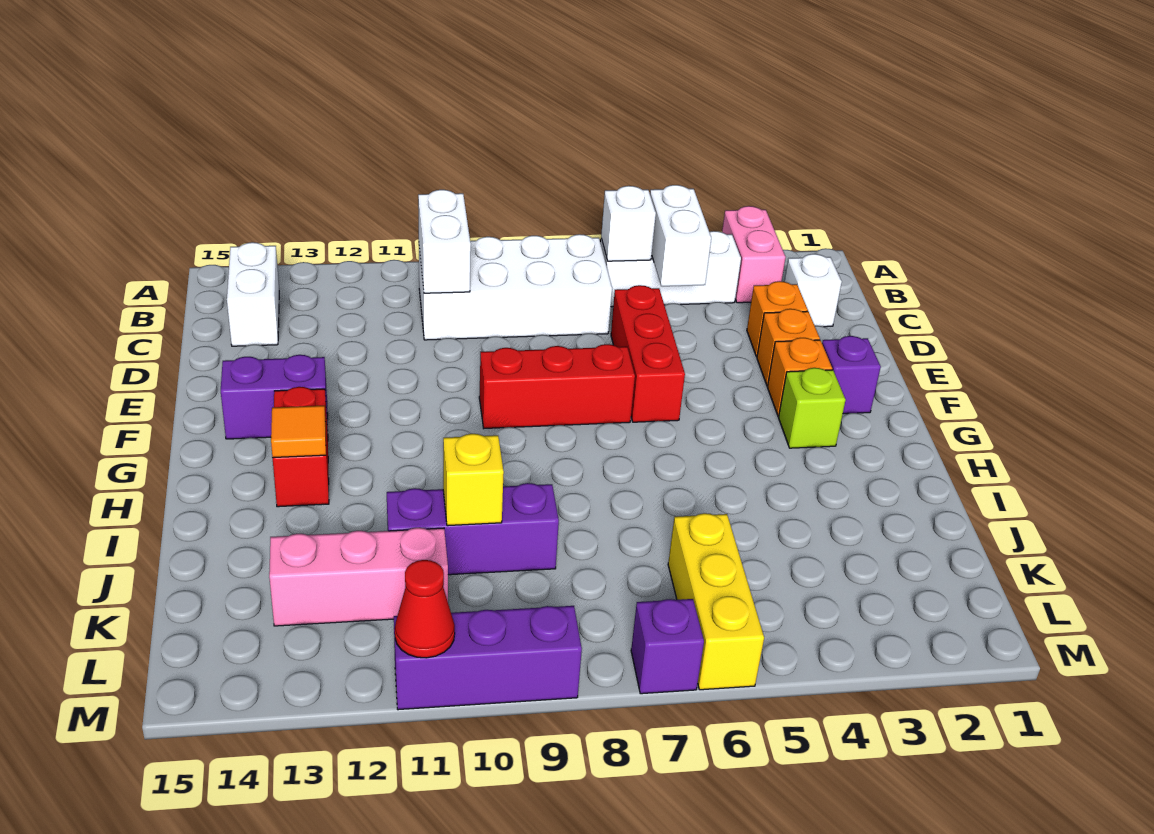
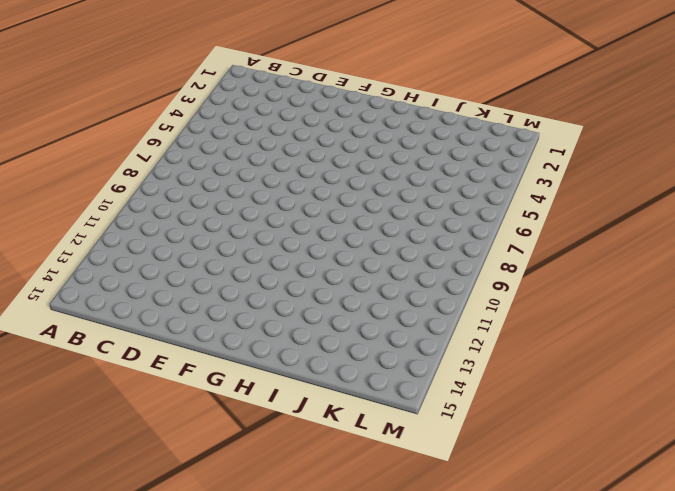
none -> pink 1x2 brick [722,206,786,303]
none -> white 1x3 brick [601,231,741,307]
none -> white 2x4 brick [419,234,612,340]

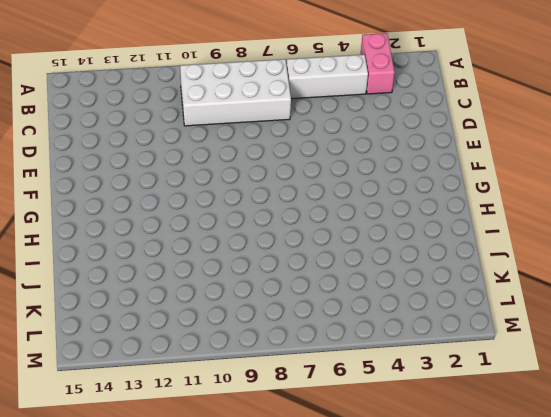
none -> white 1x2 brick [227,242,279,346]
none -> white 1x1 brick [784,254,842,327]
none -> orange 1x1 brick [747,281,808,357]

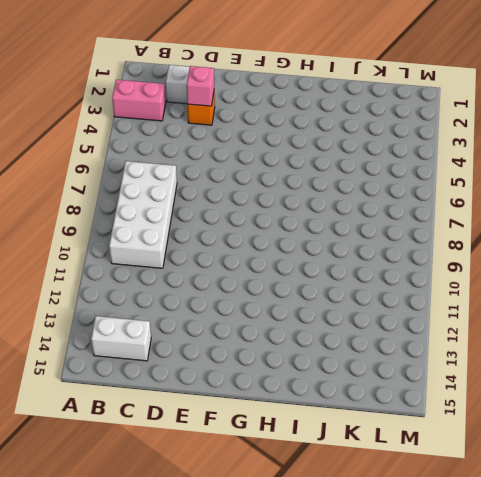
pink 1x1 brick [187,66,214,106] -> none
none -> white 1x3 brick [601,231,741,307]
none -> red 1x3 brick [611,285,685,422]
none -> orange 1x1 brick [757,309,820,386]

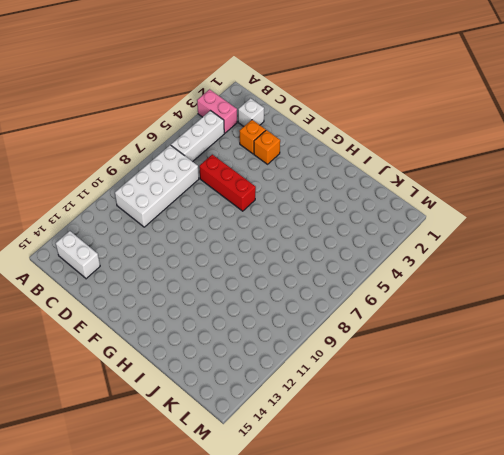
none -> purple 1x1 brick [822,336,881,414]
none -> orange 1x1 brick [767,338,832,416]
none -> red 1x3 brick [479,344,635,428]

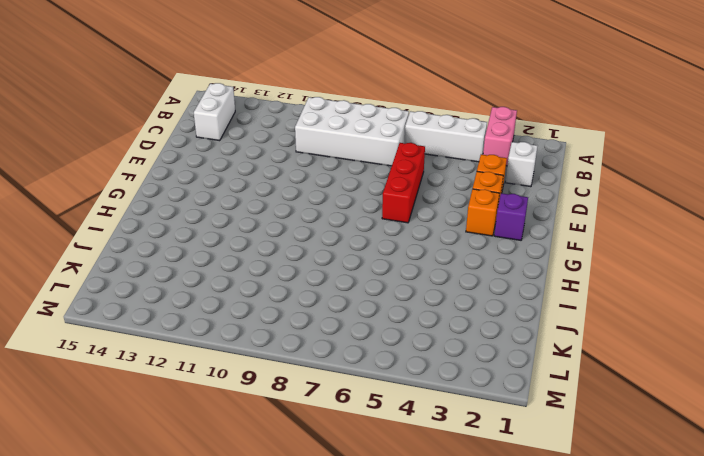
none -> red 1x3 brick [479,344,635,428]
none -> purple 1x2 brick [221,355,328,439]
none -> lime 1x1 brick [778,368,846,448]

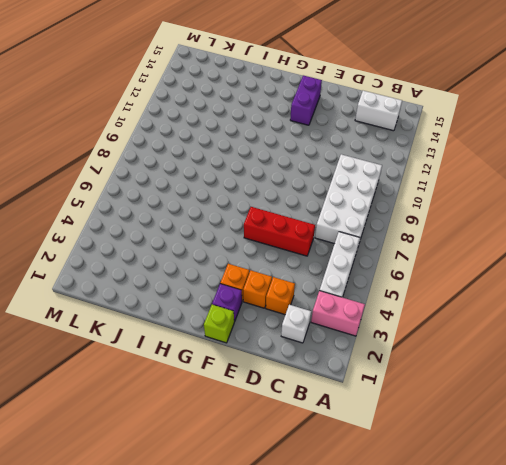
lime 1x1 brick [204,305,234,343] -> lime 1x1 brick moved to [778,368,846,448]
none -> red 1x3 brick [479,344,635,428]
none -> red 1x2 brick [273,387,329,507]
none -> purple 1x3 brick [387,483,559,575]

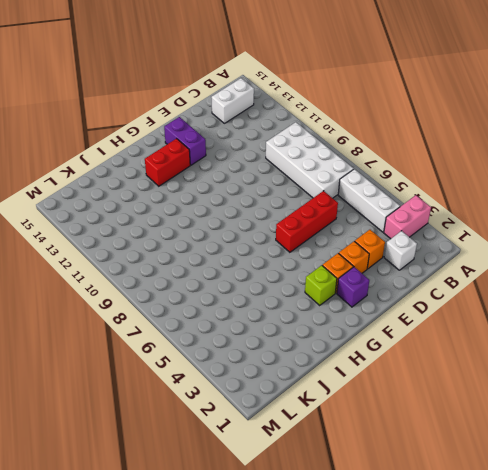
none -> red 1x3 brick [479,344,635,428]
none -> purple 1x3 brick [387,483,559,575]
none -> yellow 1x3 brick [668,513,764,690]

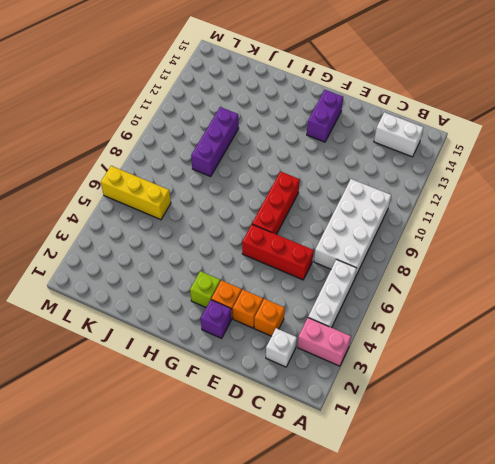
none -> red 1x2 brick [273,387,329,507]
none -> pink 1x3 brick [269,528,448,626]
none -> purple 1x1 brick [631,599,704,694]

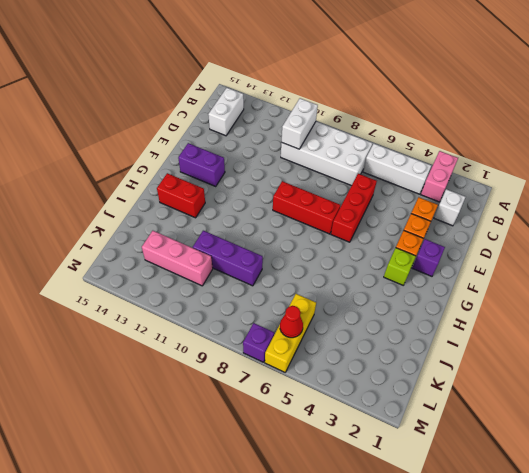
red 1x2 brick [157,173,205,218] -> red 1x2 brick turned to [273,387,329,507]
red 1x1 cone [280,306,303,338] -> red 1x1 cone moved to [395,560,455,658]
none -> purple 1x3 brick [394,606,582,710]
none -> white 1x2 brick [650,185,711,286]
none -> white 1x1 brick [601,186,656,261]

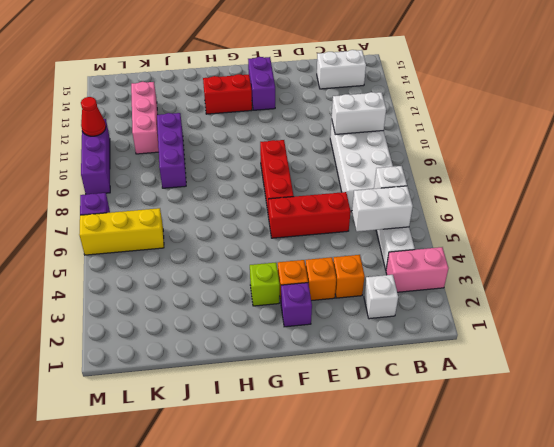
none -> orange 1x1 tile [271,406,326,458]
none -> yellow 1x1 brick [443,434,504,526]

